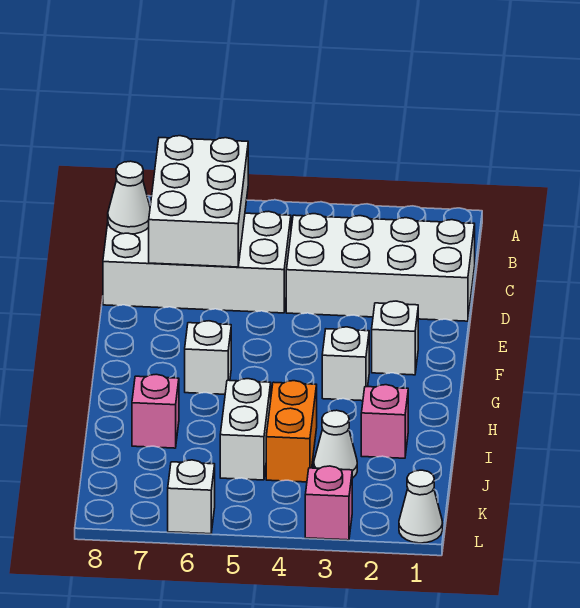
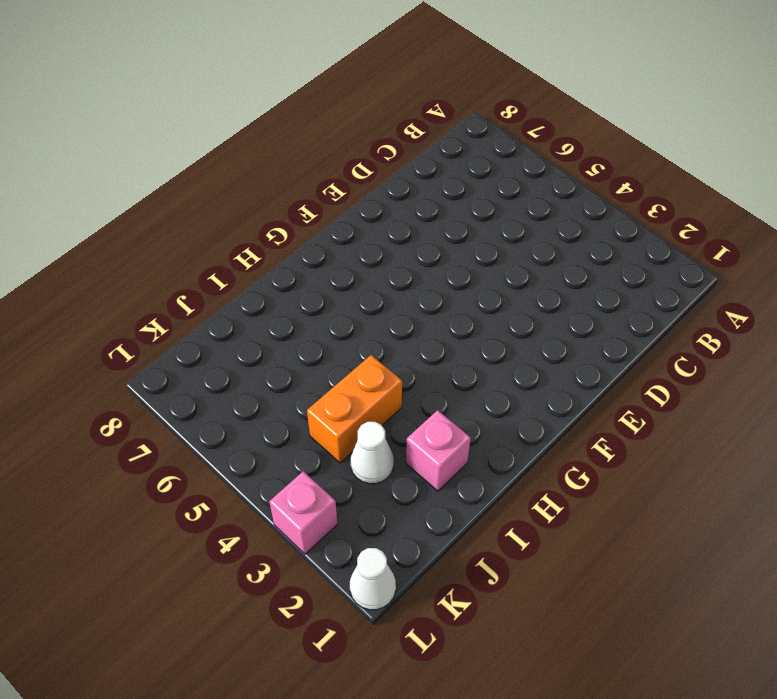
none -> white 2x4 brick [286,214,475,321]
none -> white 2x4 brick [103,211,291,313]
none -> white 1x1 brick [372,301,418,375]

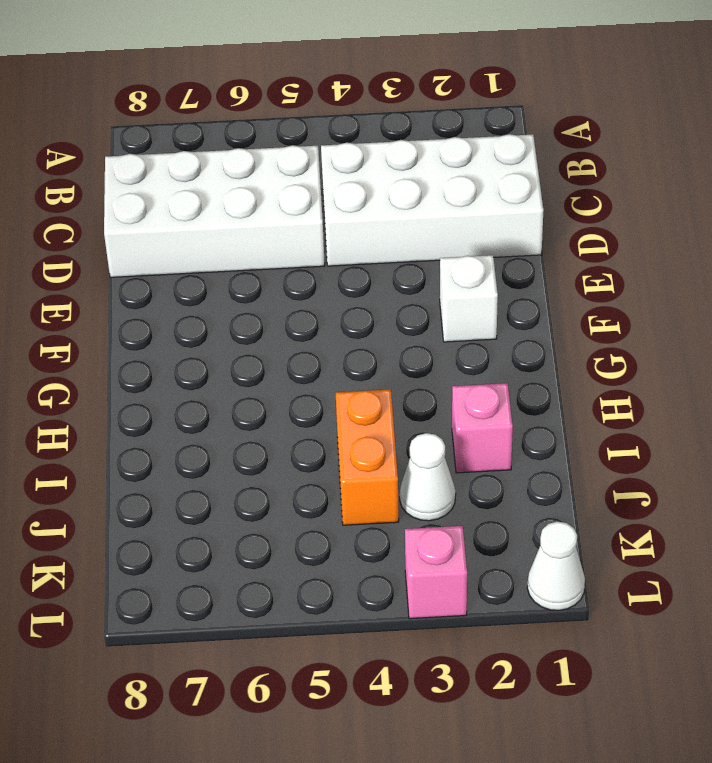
none -> white 1x1 brick [322,327,369,401]
none -> white 1x1 brick [185,321,231,394]
none -> white 1x2 brick [220,379,271,480]

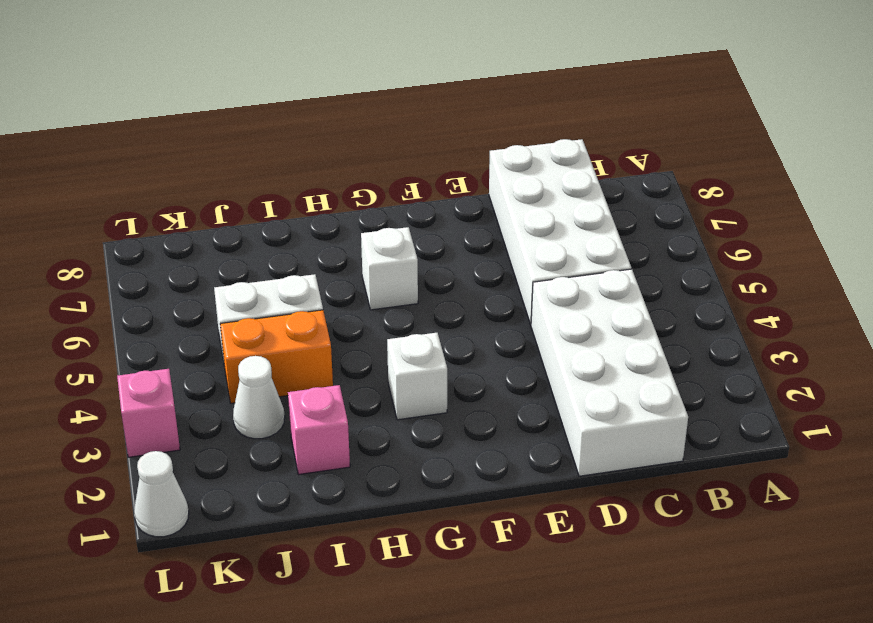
none -> white 1x1 brick [372,301,418,375]
none -> pink 1x1 brick [132,374,179,448]
none -> white 1x1 brick [168,460,215,534]

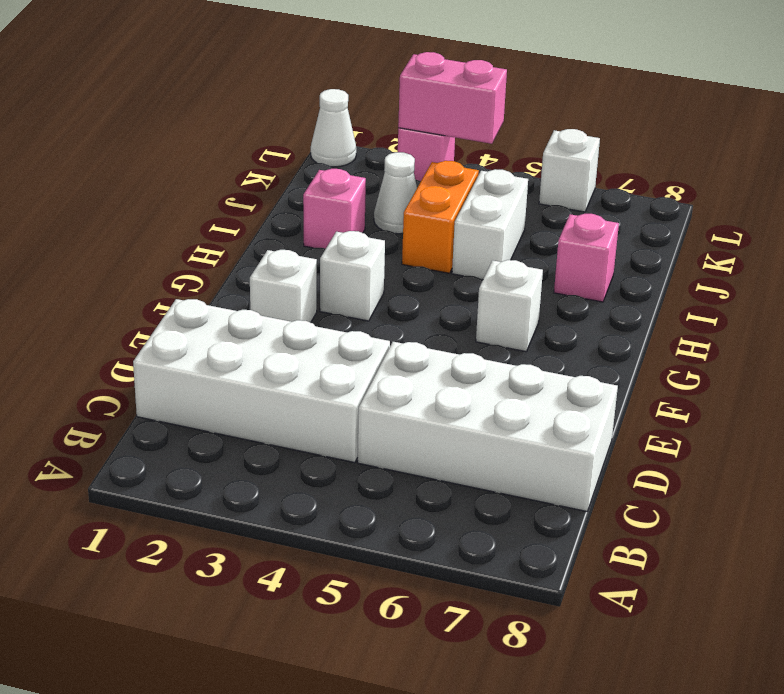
pink 1x2 brick [398,52,507,144] -> none
none -> white 2x3 brick [149,136,248,267]
none -> white 1x1 cone [108,161,150,234]

